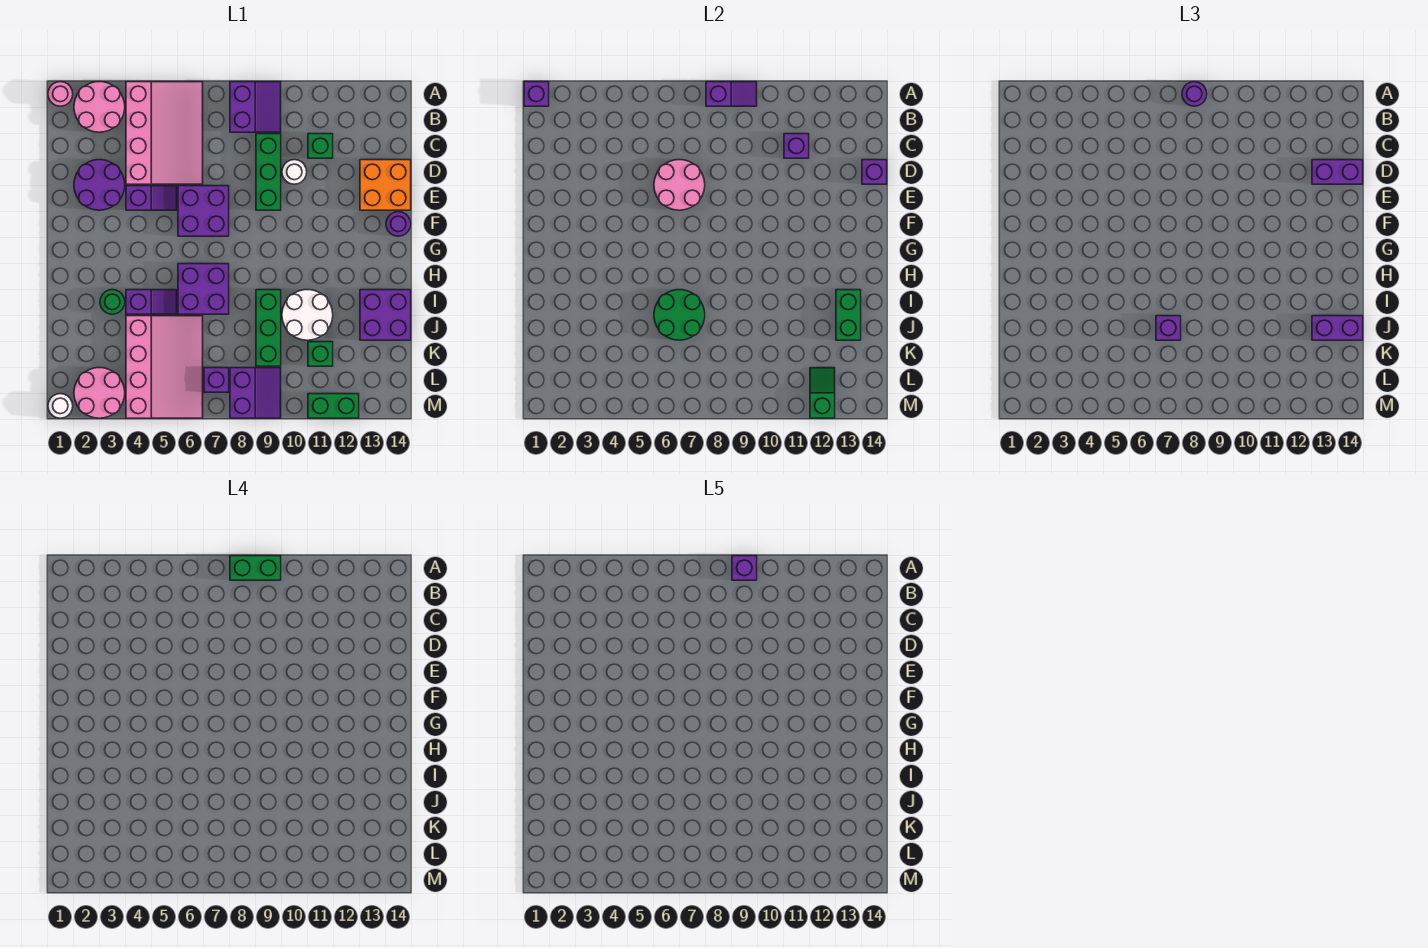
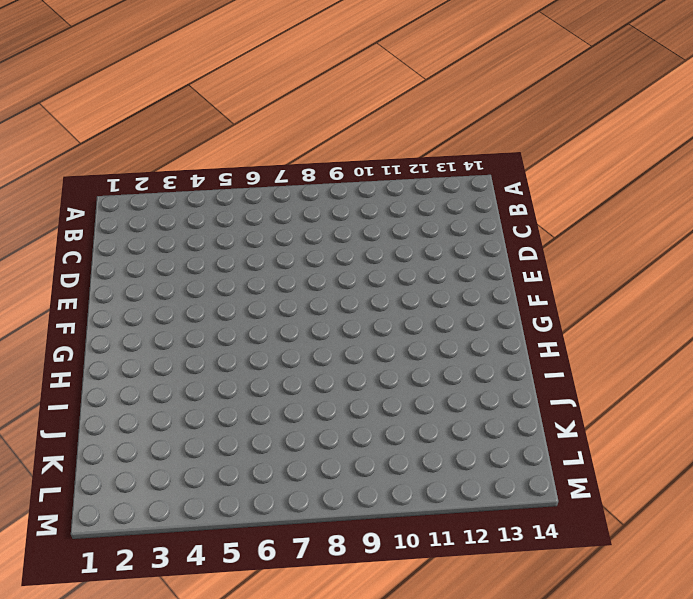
none -> pink 1x1 round brick [48,82,73,106]
none -> pink 2x2 round brick [74,82,125,132]
none -> pink 3x4 slope [126,82,203,184]
none -> purple 2x2 slope [230,82,281,132]

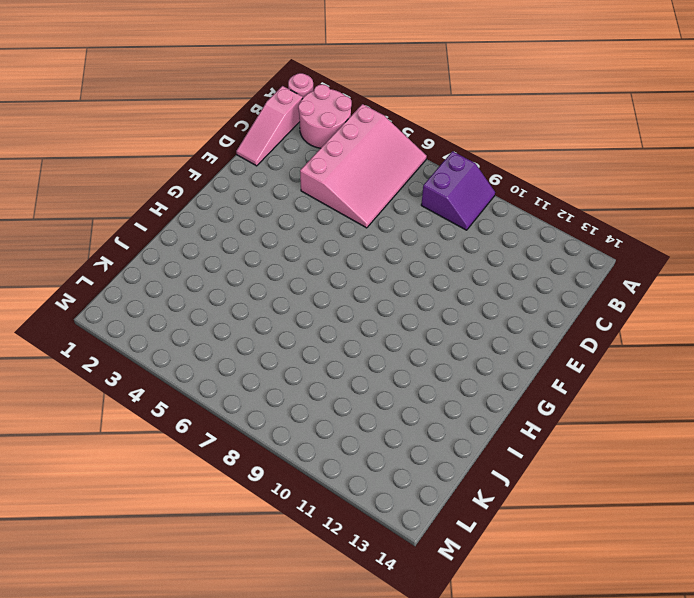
pink 1x3 slope [236,86,303,166] -> none
none -> green 1x3 brick [256,134,281,210]
none -> green 1x1 brick [308,134,333,158]
none -> purple 2x2 round brick [74,160,125,210]
none -> white 1x1 round brick [282,160,307,184]

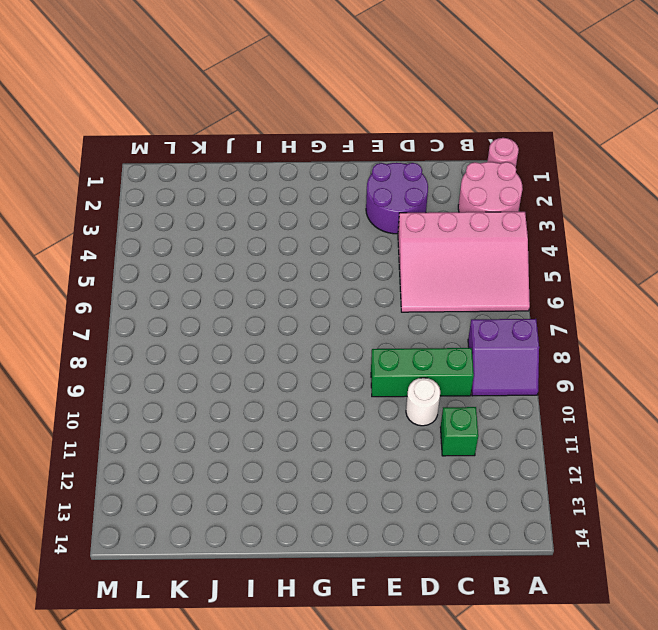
none -> orange 2x2 brick [360,160,411,210]
none -> purple 1x2 slope [126,186,177,210]
none -> purple 2x2 brick [178,186,229,236]
none -> purple 1x1 round brick [386,212,411,236]

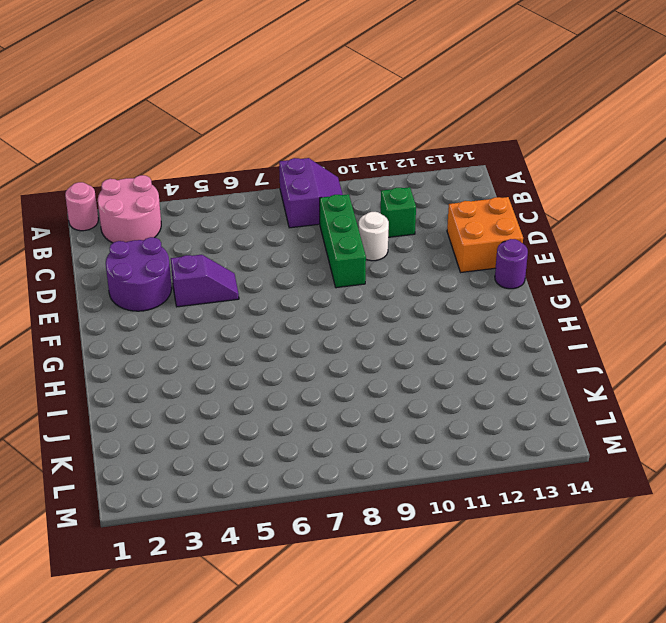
none -> pink 3x4 slope [126,82,203,184]
none -> purple 2x2 brick [178,186,229,236]
none -> purple 2x2 brick [178,264,229,314]
none -> green 1x1 round brick [100,290,125,314]

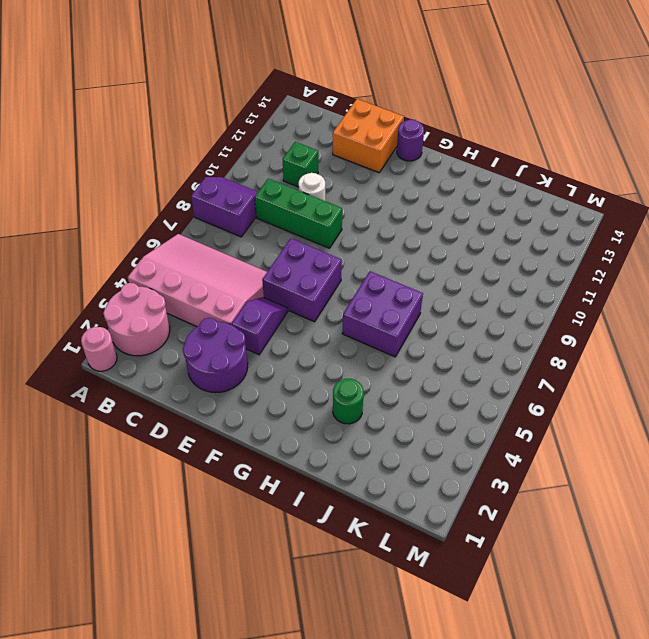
none -> purple 1x2 slope [126,290,177,314]
none -> green 1x3 brick [256,290,281,366]
none -> white 2x2 round brick [282,290,333,340]
none -> purple 2x2 brick [360,290,411,340]

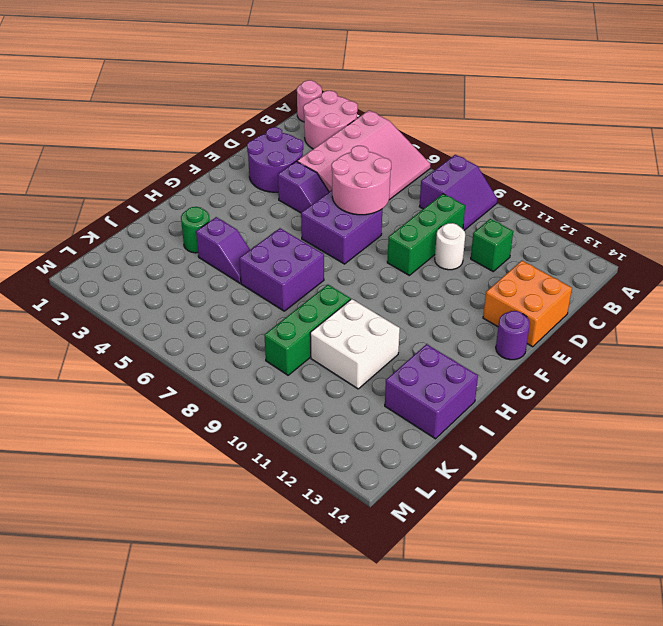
white 2x2 brick [310,299,400,389] -> white 2x2 round brick [282,290,333,340]
none -> pink 3x4 slope [126,316,203,418]
none -> green 1x1 brick [308,342,333,366]
none -> pink 2x2 round brick [74,368,125,418]
none -> purple 1x1 brick [204,368,229,392]

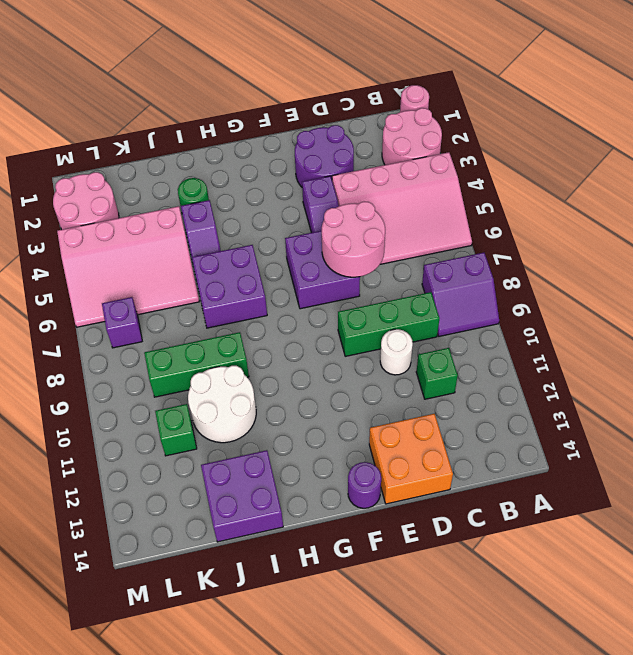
none -> purple 2x2 slope [230,368,281,418]
none -> white 1x1 round brick [48,394,73,418]
none -> green 1x2 brick [308,394,359,418]
none -> purple 1x1 brick [524,82,549,106]

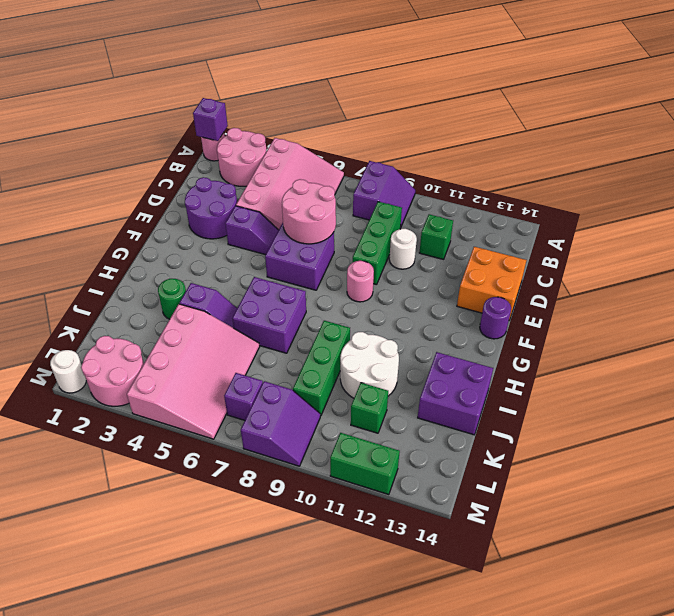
pink 1x1 round brick [347,261,374,302] -> none
none -> purple 1x2 slope [706,82,757,106]
none -> purple 1x1 brick [784,134,809,158]
none -> purple 1x1 brick [862,160,887,184]
none -> green 2x2 round brick [654,290,705,340]

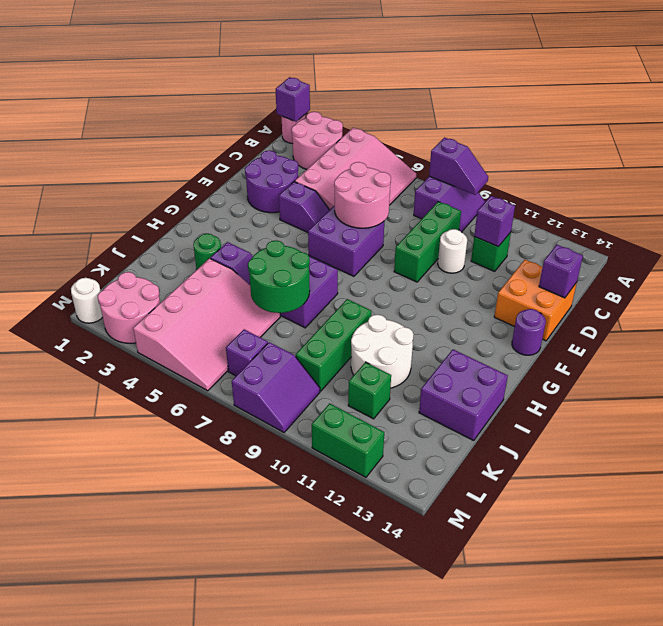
none -> green 1x2 brick [836,290,861,340]
none -> green 1x2 slope [810,368,835,418]
none -> purple 1x1 round brick [1182,82,1207,106]
none -> purple 1x2 brick [1312,160,1363,184]

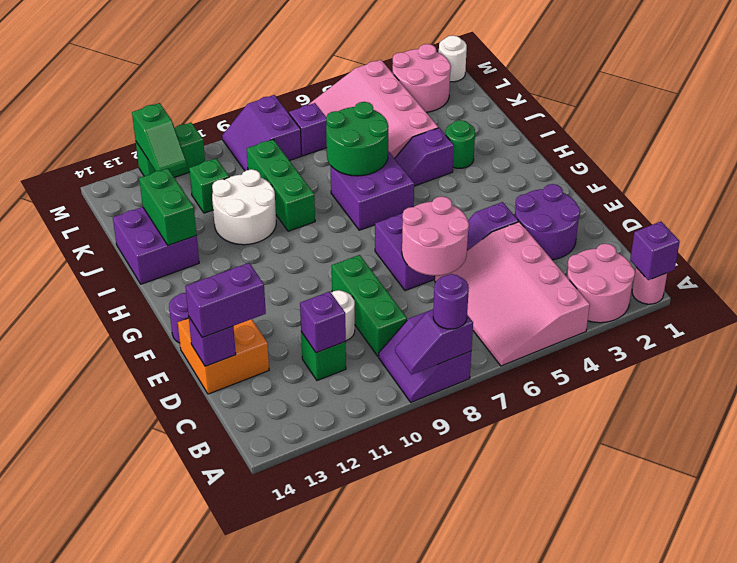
none -> purple 1x1 brick [1156,316,1181,340]
none -> purple 1x2 brick [1312,316,1363,340]
none -> green 1x2 brick [230,556,281,580]
none -> purple 1x1 brick [732,556,757,580]

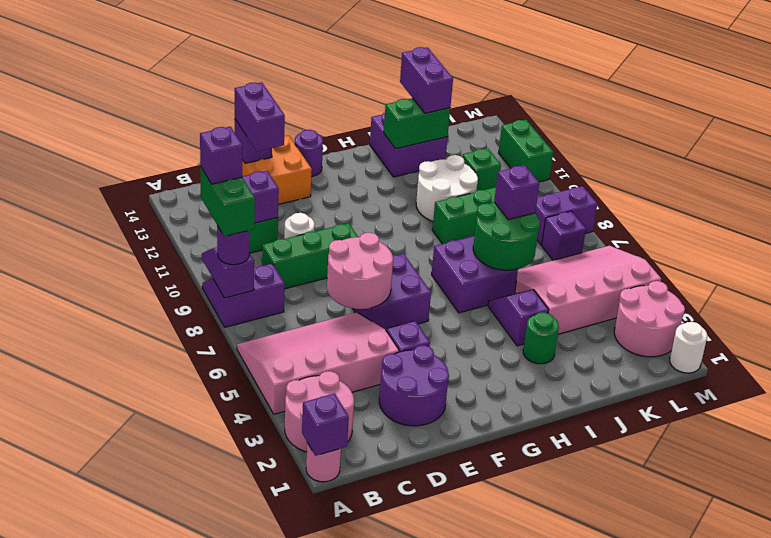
none -> green 1x2 slope [810,368,835,418]

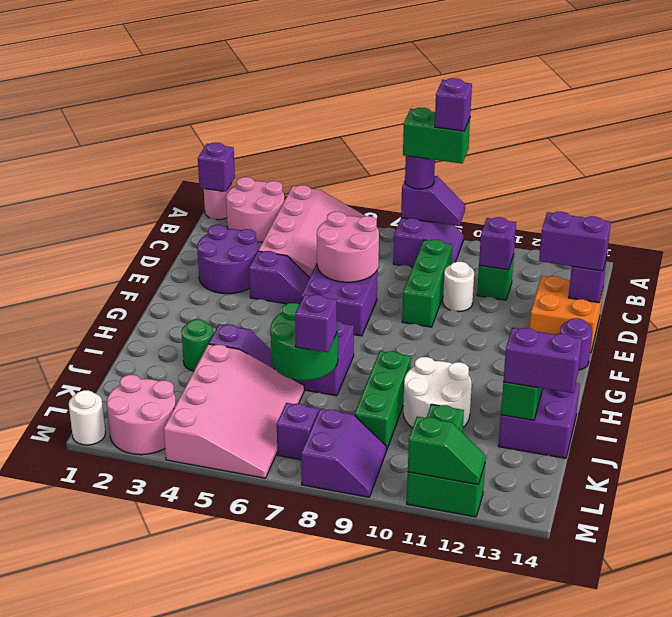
green 1x2 slope [408,416,486,485] -> green 1x2 slope turned to [810,368,835,418]

